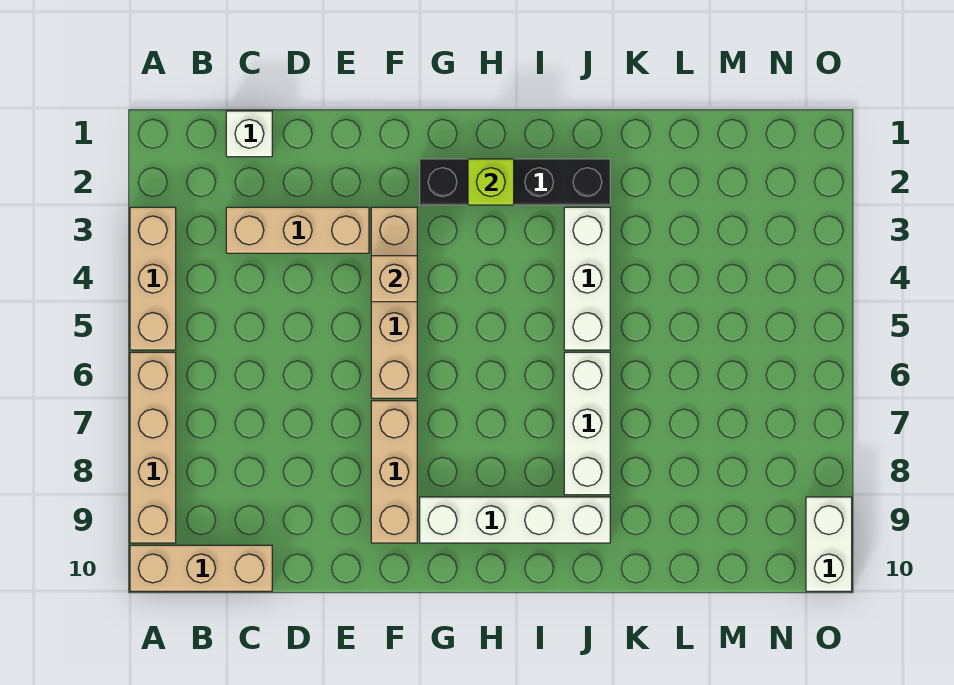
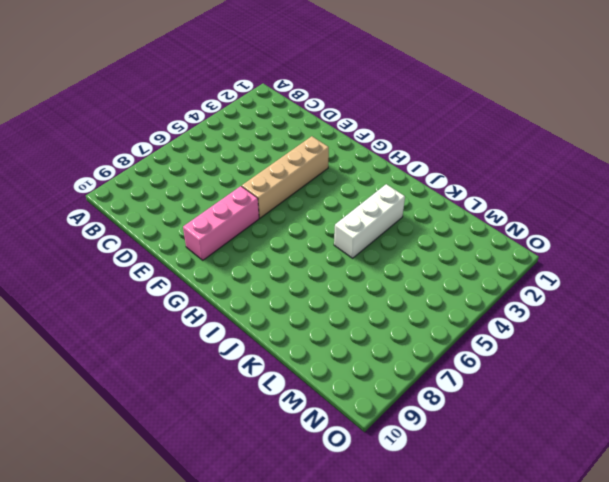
pink 1x3 brick [183,186,259,260] -> tan 1x3 brick [371,401,417,543]
none -> tan 1x3 brick [130,207,176,350]
none -> tan 1x4 brick [130,352,176,543]
none -> tan 1x3 brick [130,545,272,591]

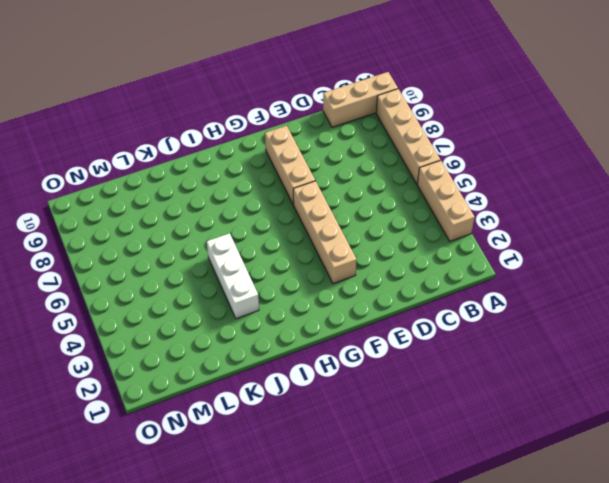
none -> white 1x1 brick [226,111,272,157]
none -> tan 1x3 brick [226,207,369,253]
none -> black 1x4 brick [420,159,610,205]

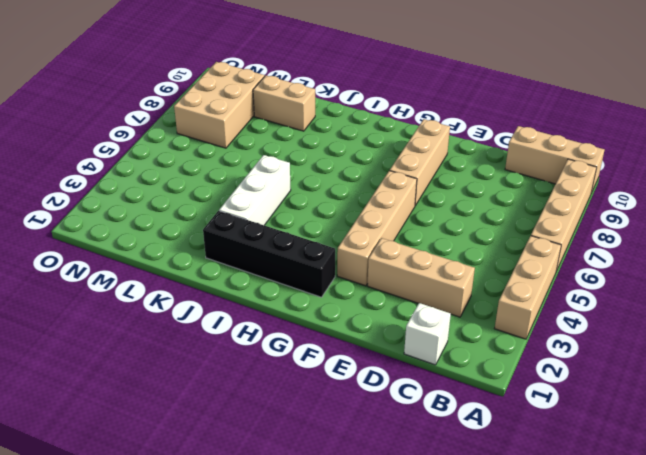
tan 1x2 brick [253,76,315,131] -> none
tan 2x3 brick [174,62,265,148] -> none
none -> white 1x4 brick [420,497,610,543]
none -> white 1x3 brick [564,352,610,495]
none -> white 1x2 brick [806,497,852,591]

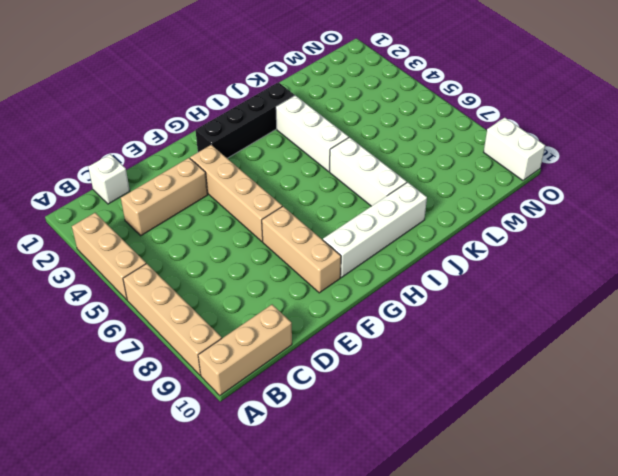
none -> tan 1x1 brick [371,256,417,302]
none -> lime 1x1 brick [468,159,514,205]

